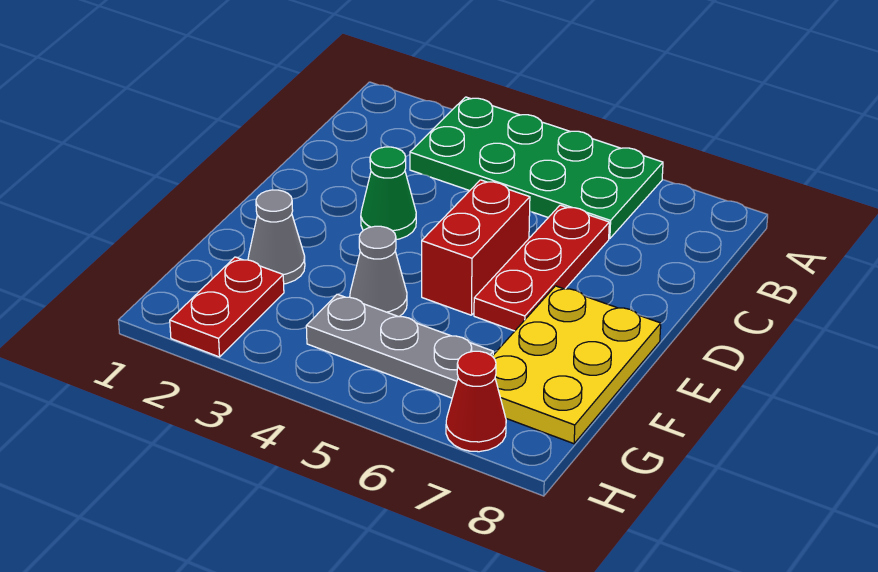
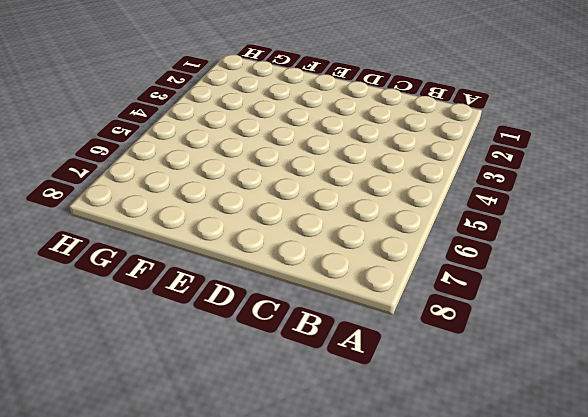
none -> green 2x4 plate [410,97,663,239]
none -> red 1x3 plate [474,205,609,331]

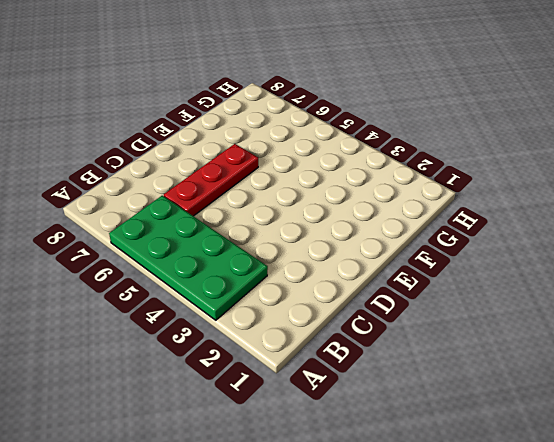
none -> green 1x1 cone [361,147,416,240]
none -> red 1x2 brick [422,180,530,315]

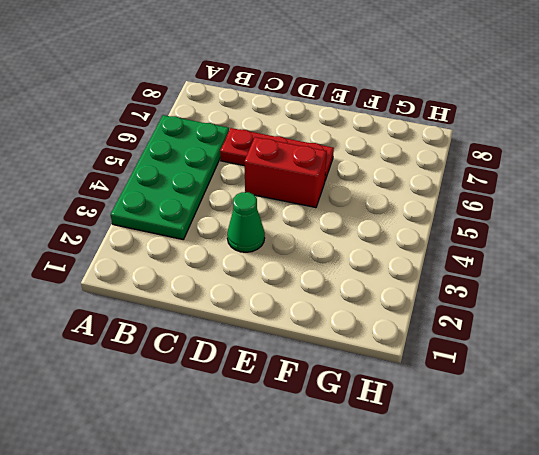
none -> yellow 2x3 plate [492,286,661,444]
none -> grey 1x1 cone [248,190,305,284]

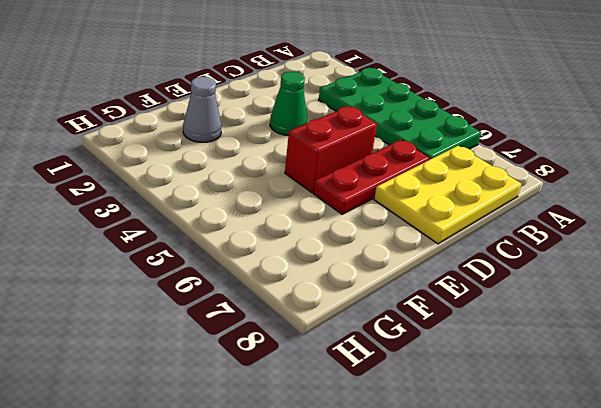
yellow 2x3 plate [374,146,521,244] -> yellow 2x3 plate moved to [492,286,661,444]
none -> grey 1x1 cone [350,226,407,317]
none -> red 1x2 plate [170,257,284,357]

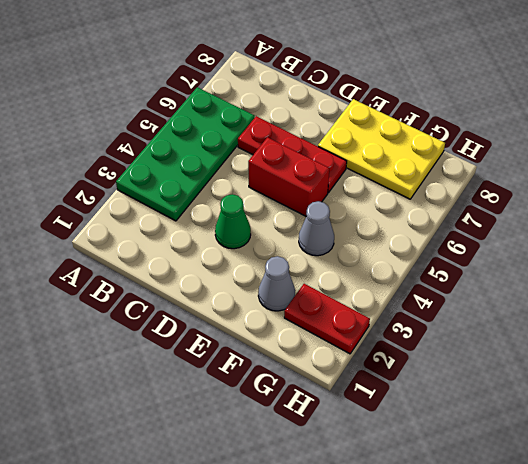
none -> grey 1x3 plate [306,294,493,398]
none -> red 1x1 cone [446,351,506,452]

